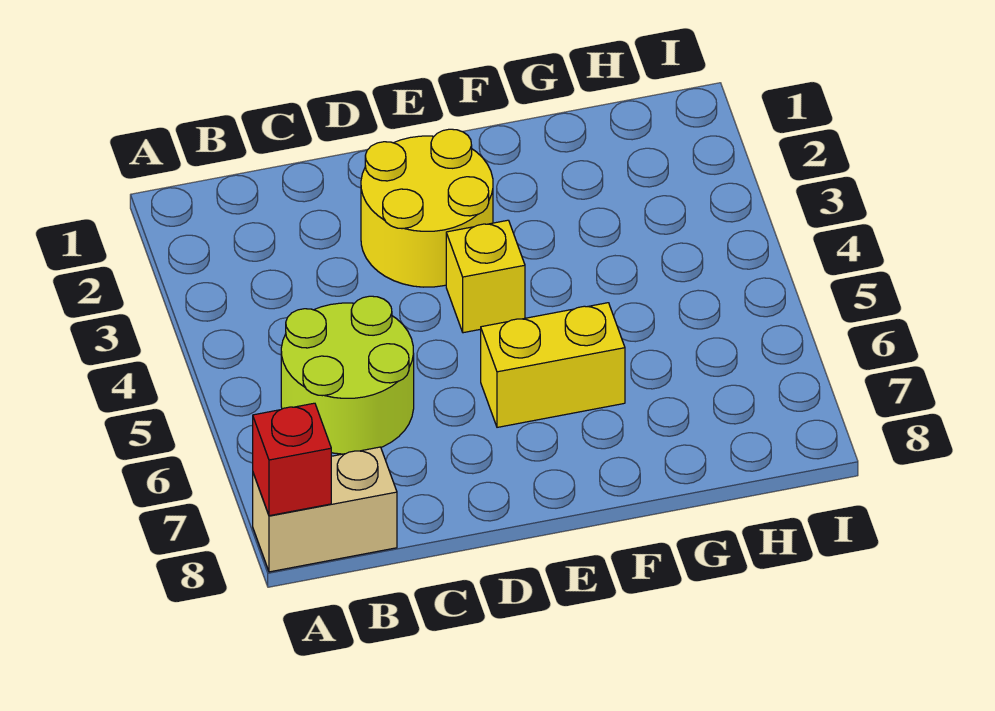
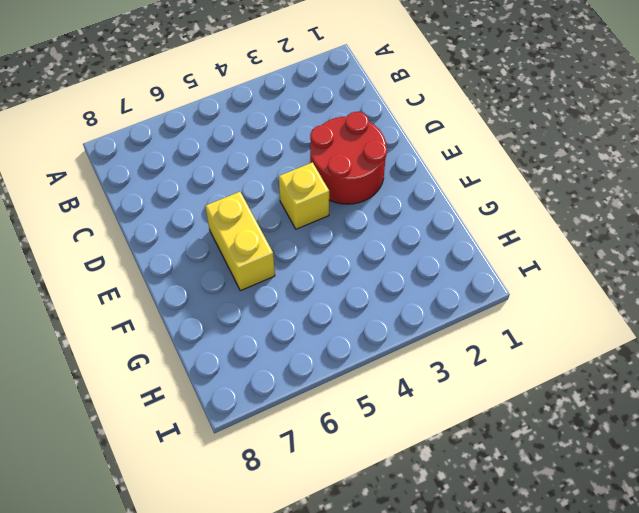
red 2x2 round brick [310,112,387,204] -> yellow 2x2 round brick [361,129,493,287]
none -> tan 1x2 brick [253,447,397,572]
none -> lime 2x2 round brick [281,296,414,454]

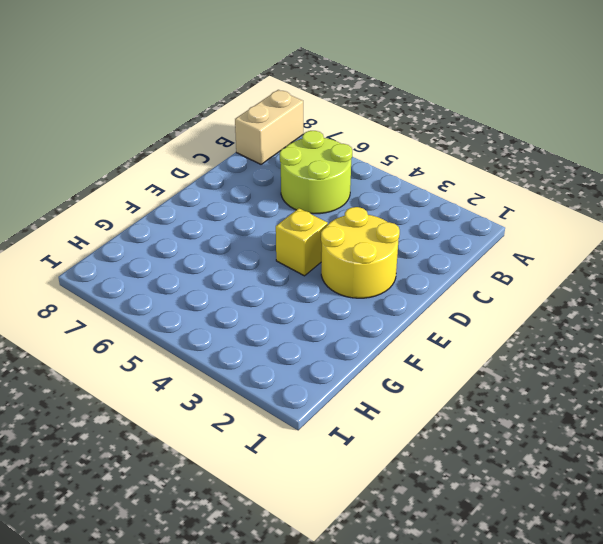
none -> yellow 1x2 brick [481,303,625,427]
none -> red 1x1 brick [253,403,331,516]

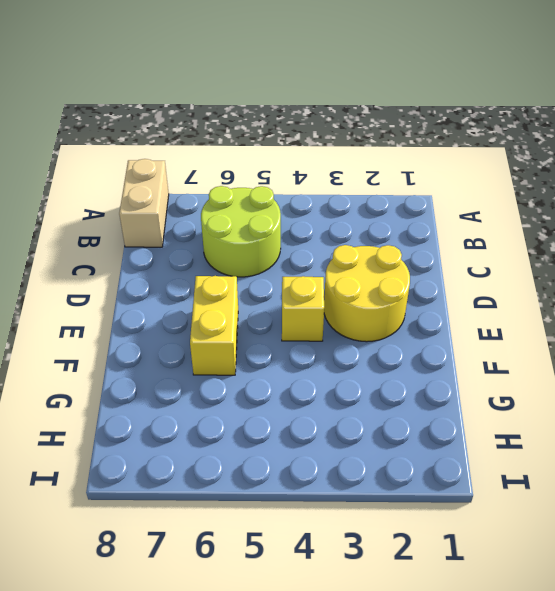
none -> red 1x1 brick [253,403,331,516]

